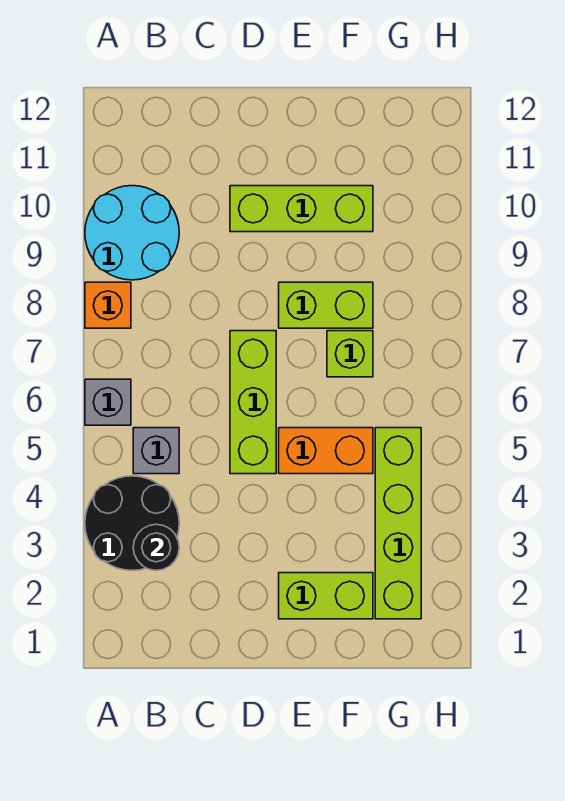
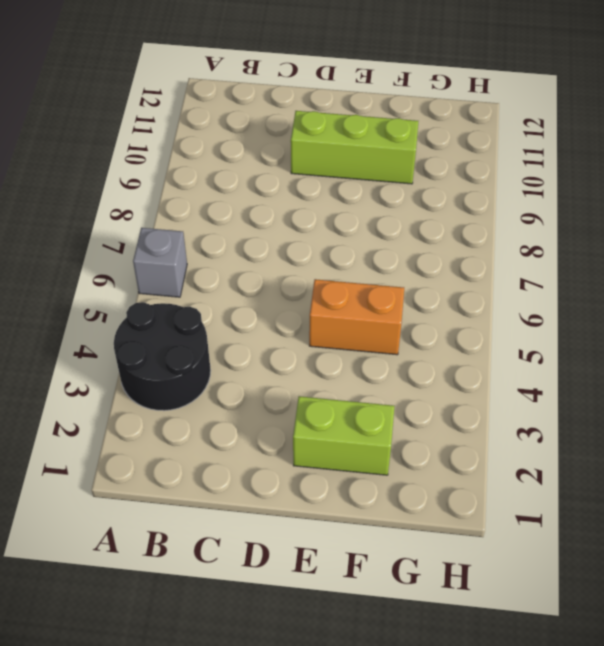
none -> orange 1x1 brick [85,282,131,328]
none -> cyan 2x2 round brick [85,186,179,280]
none -> grey 1x1 brick [133,428,179,474]

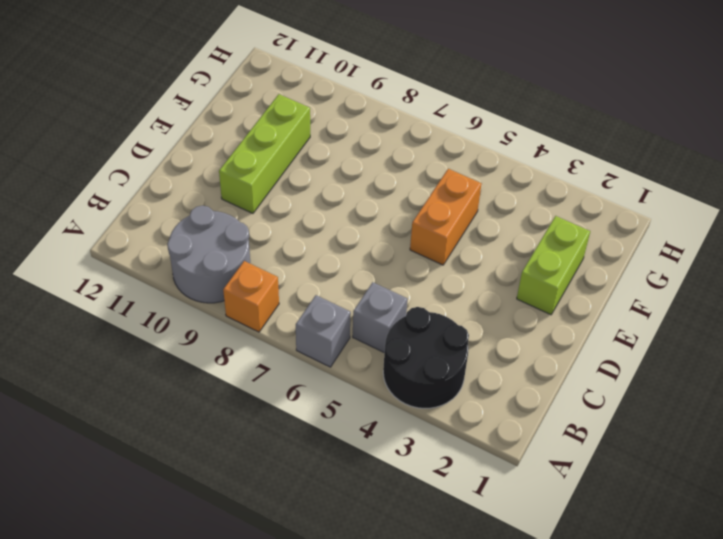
grey 2x2 round brick [167,206,250,303] -> cyan 2x2 round brick [85,186,179,280]
none -> lime 1x3 brick [230,331,276,474]
none -> lime 1x2 brick [279,282,373,328]
none -> lime 1x1 brick [327,331,373,377]

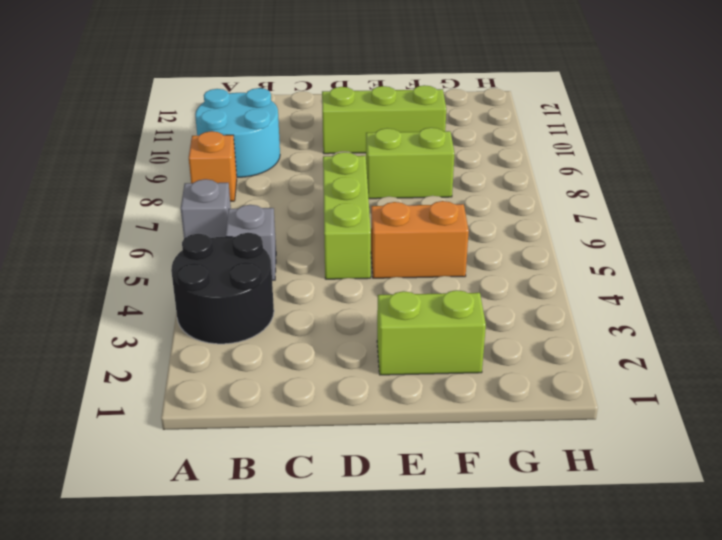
none -> lime 1x1 brick [327,331,373,377]
none -> lime 1x4 brick [375,428,421,619]
none -> black 1x1 round brick [133,524,179,570]

